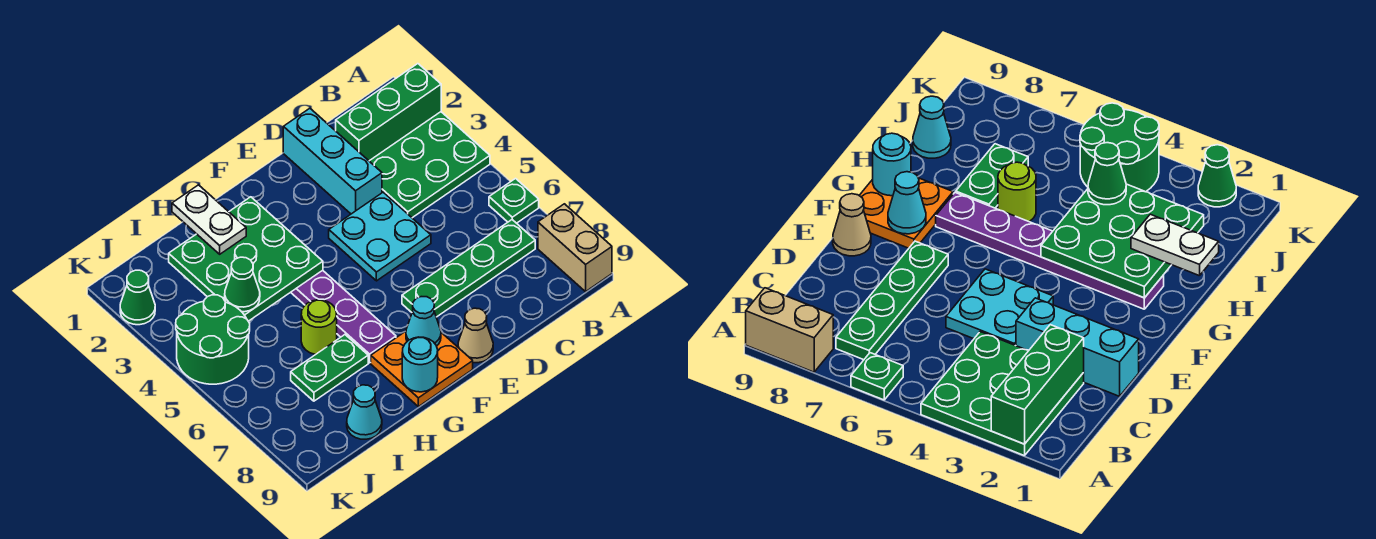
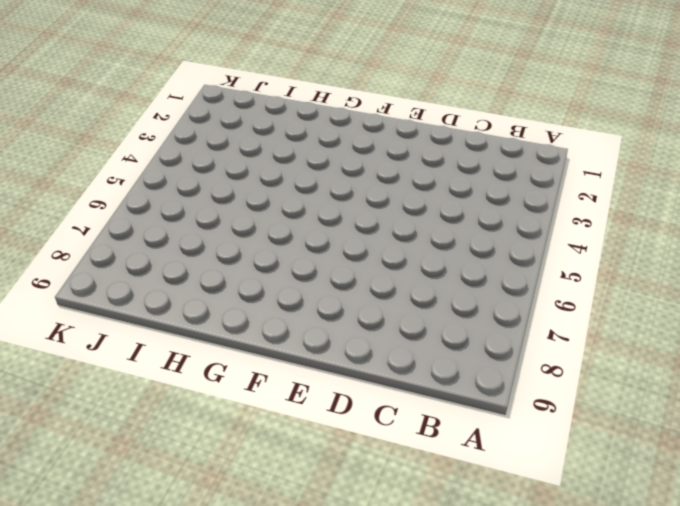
none -> green 3x3 plate [370,112,490,218]
none -> green 1x1 plate [489,179,539,223]
none -> tan 1x2 brick [538,204,612,292]

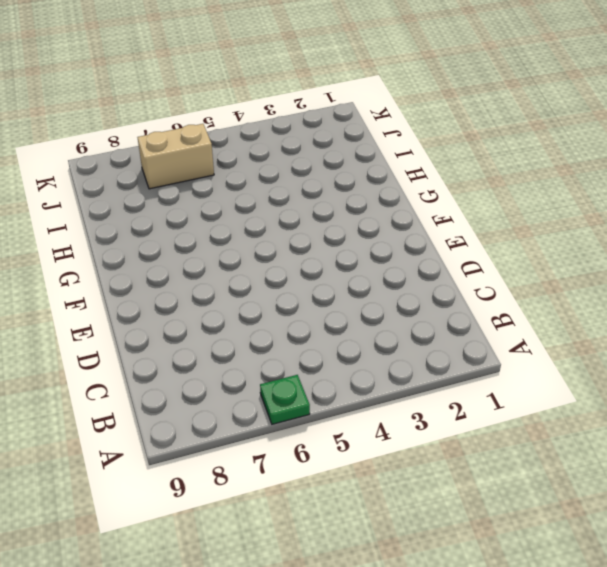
tan 1x2 brick [137,124,214,189] -> tan 1x2 brick moved to [538,204,612,292]
none -> green 3x3 plate [370,112,490,218]
none -> green 1x4 plate [402,220,535,317]
none -> cyan 1x3 brick [283,108,382,214]

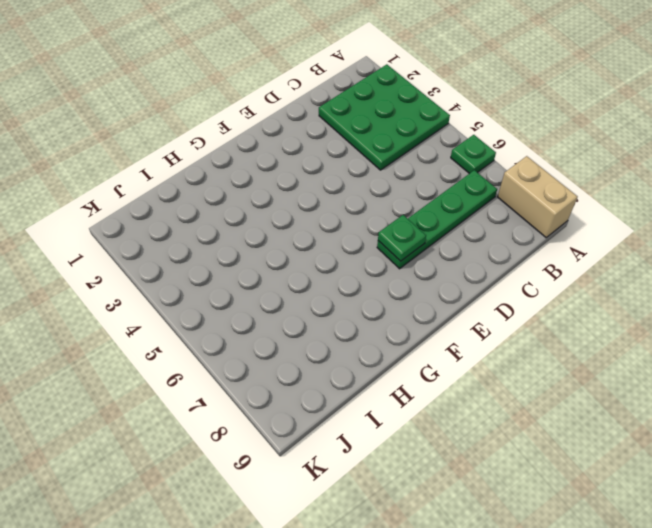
green 1x1 plate [378,215,426,261] -> none
none -> cyan 1x3 brick [283,108,382,214]
none -> cyan 2x2 plate [329,192,431,281]
none -> tan 1x1 cone [458,308,493,363]

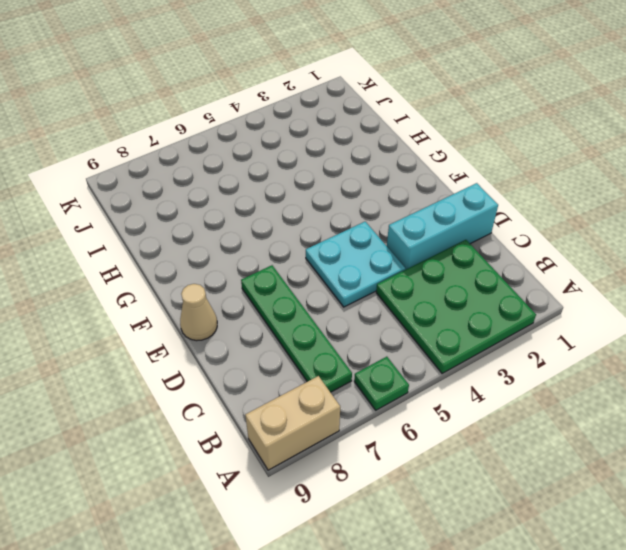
none -> orange 2x2 plate [371,331,473,407]
none -> purple 1x6 plate [291,270,396,363]
none -> lime 1x1 round brick [301,300,337,354]

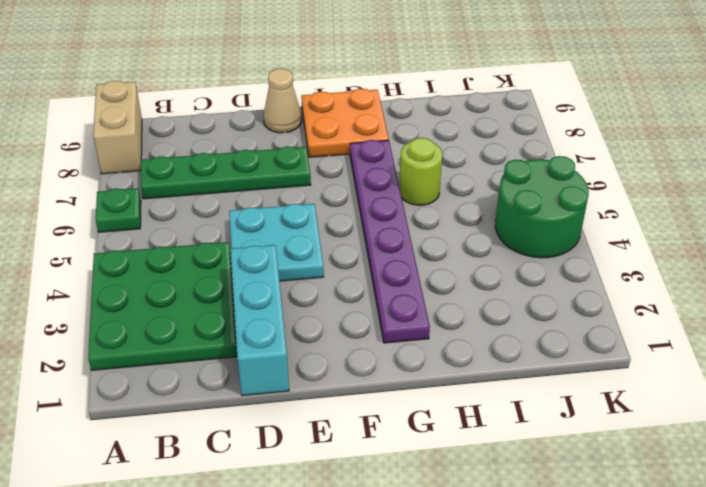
none -> green 1x2 plate [291,335,368,401]
none -> cyan 1x1 cone [347,385,382,439]
none -> green 1x1 cone [120,270,155,325]

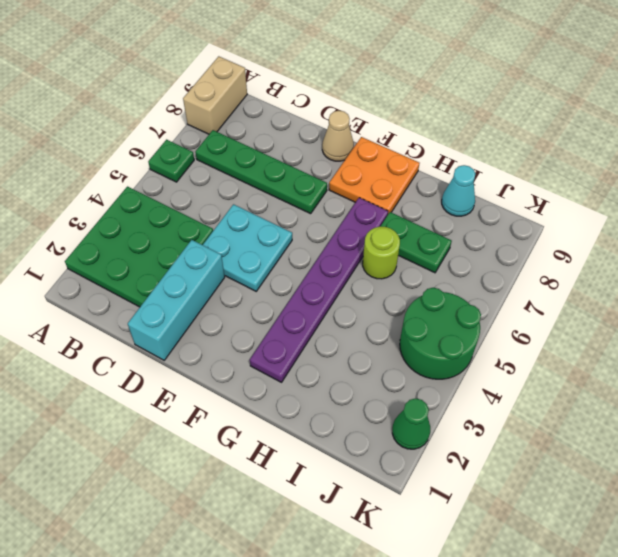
none -> green 1x3 brick [336,64,441,161]
none -> cyan 1x1 cone [406,297,441,346]
none -> green 3x3 plate [169,197,323,321]

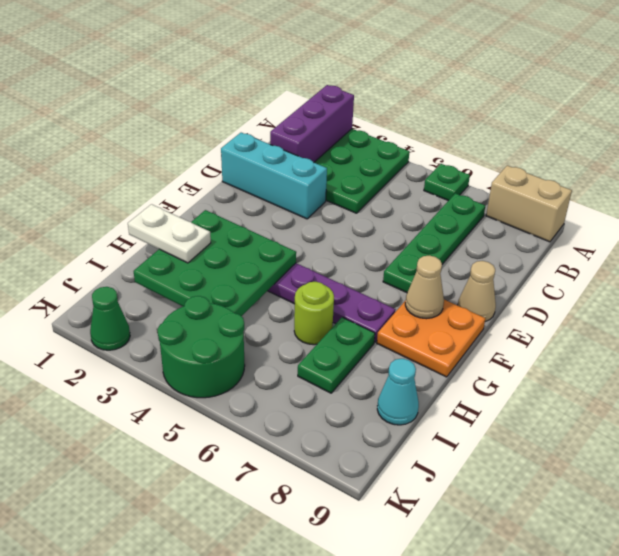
purple 1x3 brick [270,85,354,162] -> green 1x3 brick [336,64,441,161]
tan 1x1 cone [405,256,444,319] -> cyan 1x1 cone [406,297,441,346]
none -> cyan 2x2 plate [329,192,431,281]
none -> cyan 1x1 round brick [402,337,438,392]
none -> green 1x1 cone [225,257,260,312]

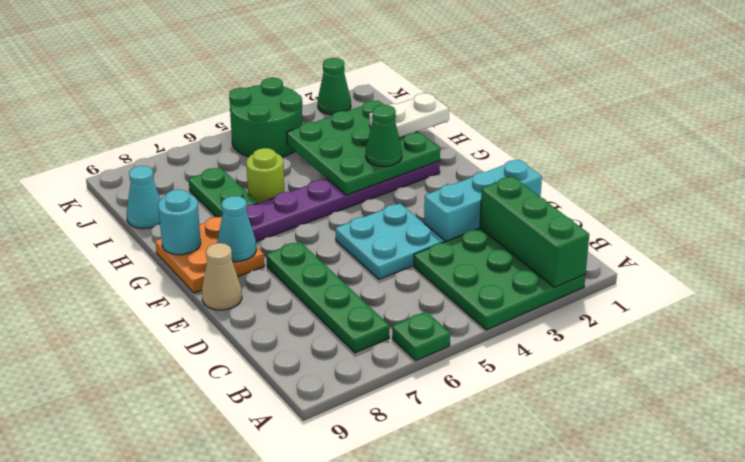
green 1x1 cone [366,105,402,166] -> green 1x1 cone moved to [225,257,260,312]
none -> tan 1x2 brick [538,204,612,292]

